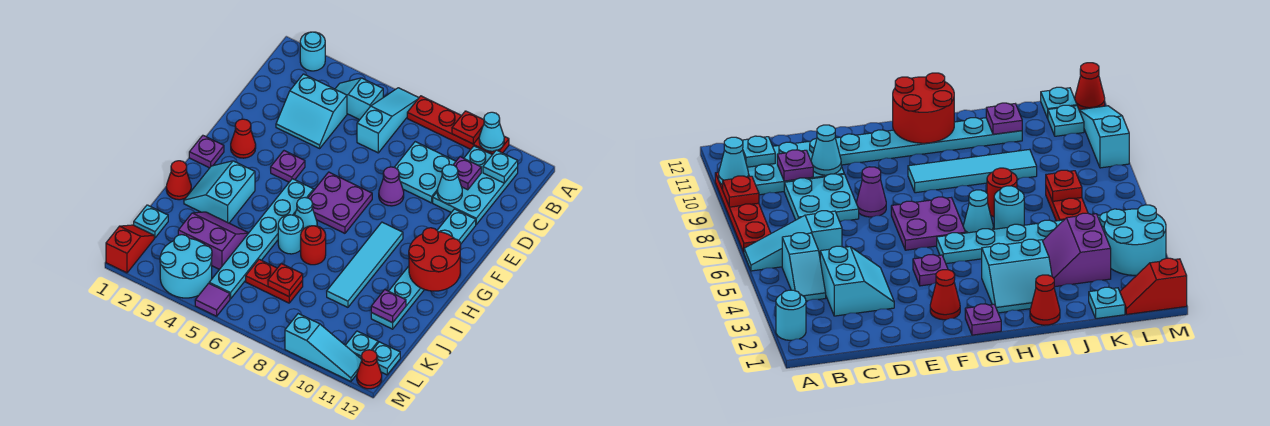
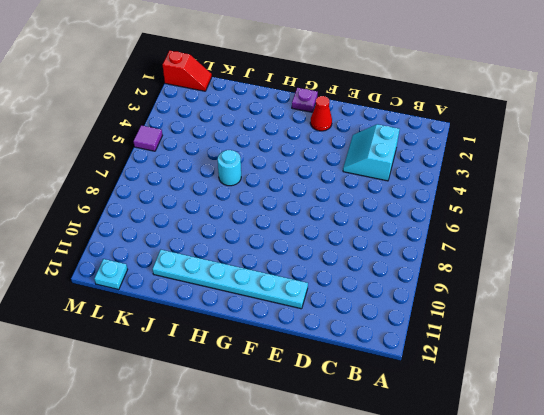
none -> cyan 1x1 round brick [300,32,325,71]
none -> cyan 1x3 slope [357,88,419,153]
none -> red 1x4 plate [407,96,509,155]
none -> cyan 1x2 slope [335,78,383,120]

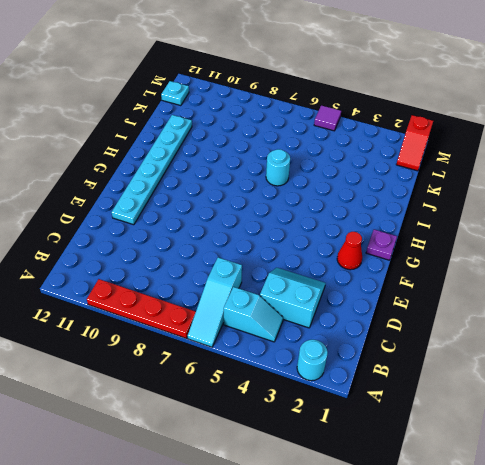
none -> cyan 2x3 plate [433,146,518,224]
none -> cyan 2x2 plate [395,142,456,203]
none -> purple 1x1 cone [379,167,404,206]
none -> purple 1x1 plate [271,151,305,182]

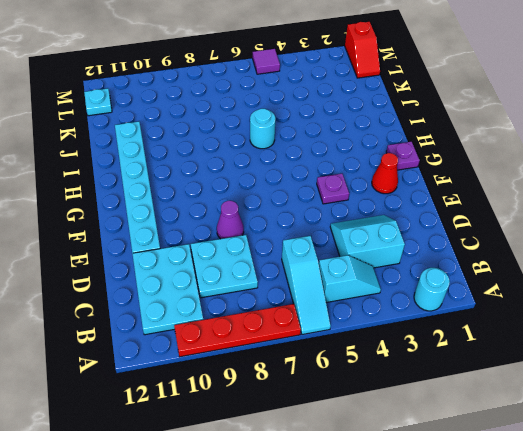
none -> purple 2x2 plate [308,172,372,233]
none -> cyan 1x6 plate [209,179,314,299]
none -> cyan 1x4 tile [327,222,403,307]
none -> cyan 2x2 slope [184,161,255,223]

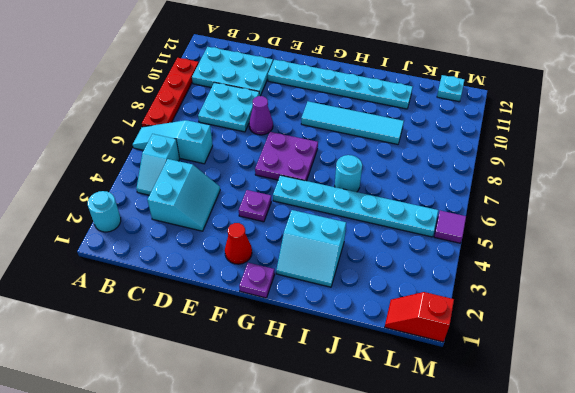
none -> cyan 1x1 cone [295,198,317,229]
none -> red 1x1 cone [166,161,191,200]
none -> red 1x1 round brick [301,226,326,265]
none -> purple 2x2 slope [178,212,248,269]

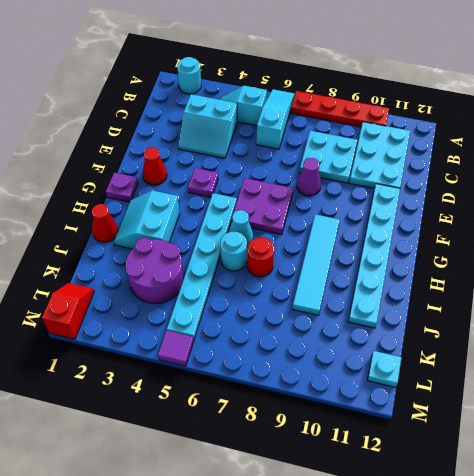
purple 2x2 round brick [126,238,184,303] -> purple 2x2 slope [178,212,248,269]
none -> cyan 1x1 plate [134,205,168,238]
none -> red 1x2 plate [246,259,303,303]
none -> cyan 2x2 round brick [160,235,212,298]
none -> cyan 1x1 plate [345,331,378,358]

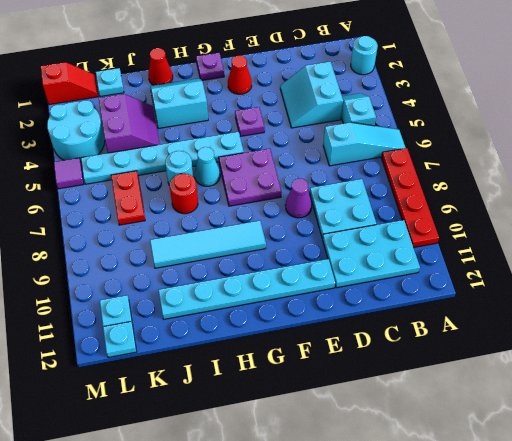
none -> cyan 1x3 slope [285,314,362,381]
none -> red 1x1 cone [357,350,382,389]
none -> red 1x1 plate [452,111,484,144]
none -> cyan 1x1 cone [479,112,504,151]

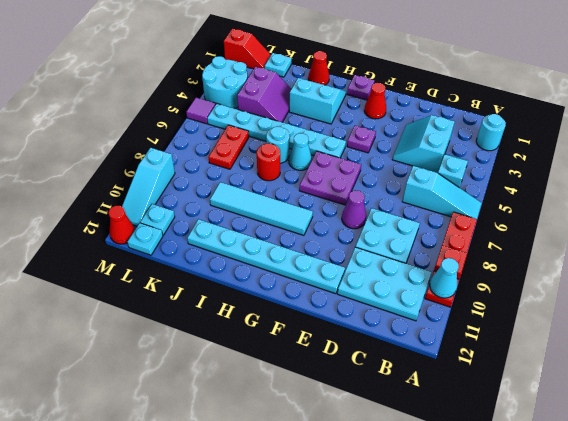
none -> cyan 1x1 plate [483,150,518,183]
none -> purple 1x1 plate [454,157,481,190]
none -> cyan 1x1 cone [437,165,462,204]
none -> red 2x2 round brick [409,228,461,291]

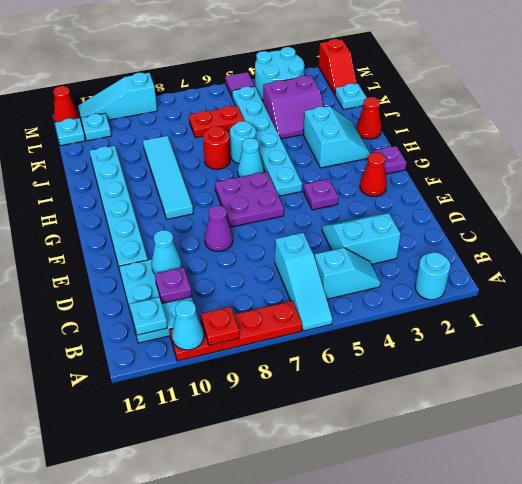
none -> cyan 2x2 plate [395,142,456,203]
none -> red 2x2 round brick [409,228,461,291]
none -> purple 1x1 plate [371,290,406,323]
none -> red 1x1 plate [268,264,303,297]

